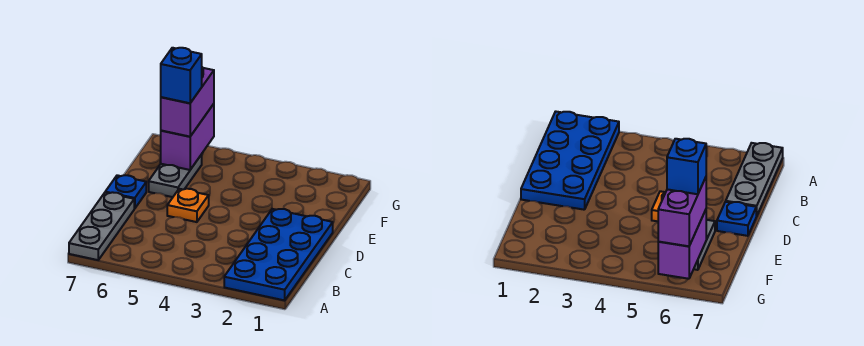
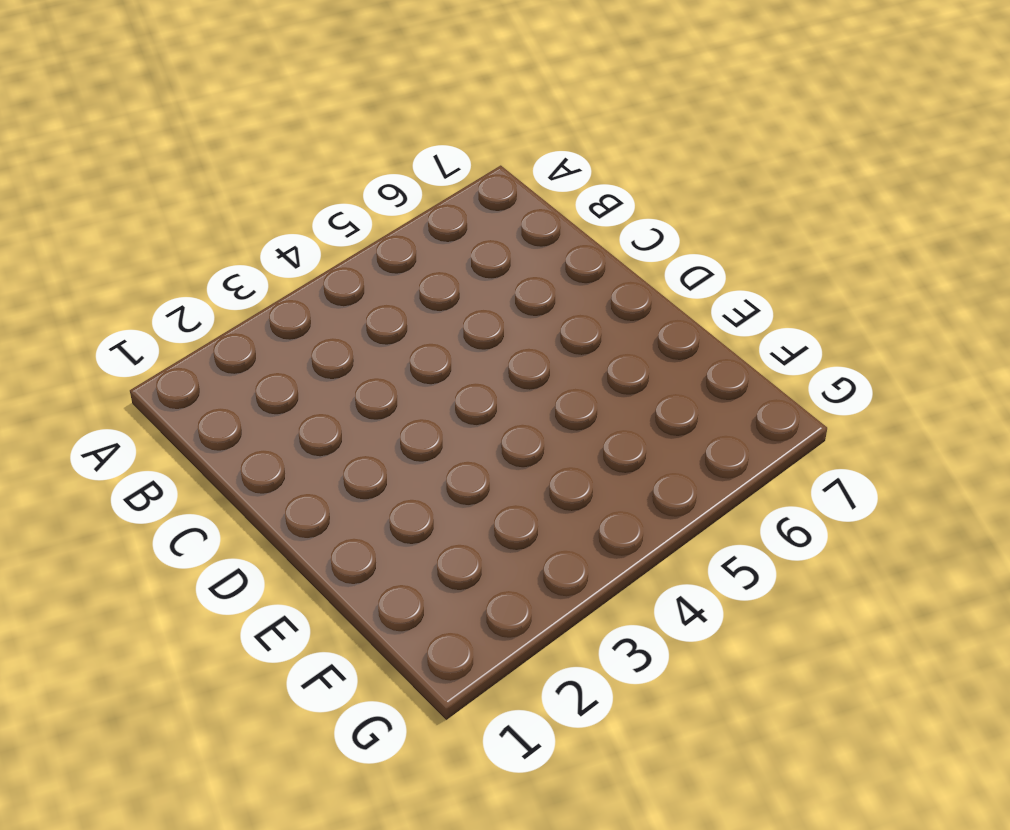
none -> blue 2x4 plate [224,209,333,300]
none -> grey 1x3 plate [69,192,134,260]

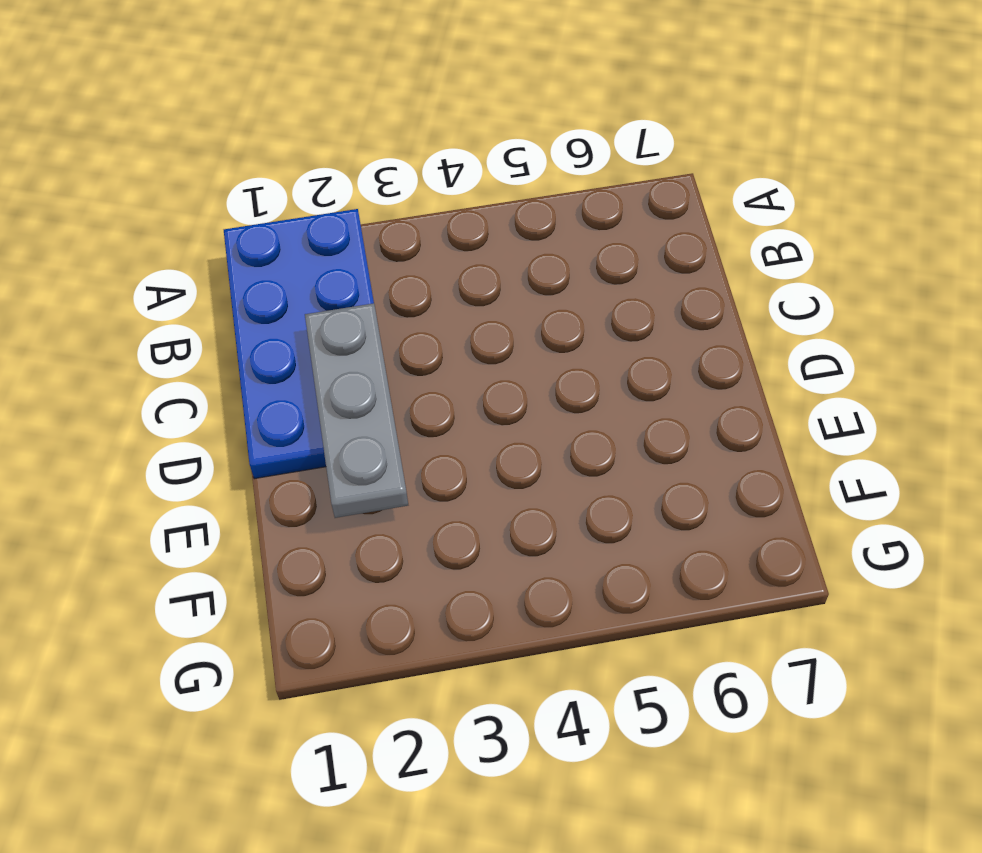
grey 1x3 plate [305,303,408,518] -> grey 1x3 plate moved to [69,192,134,260]
none -> orange 1x1 plate [167,189,209,222]
none -> blue 1x1 plate [105,175,146,209]

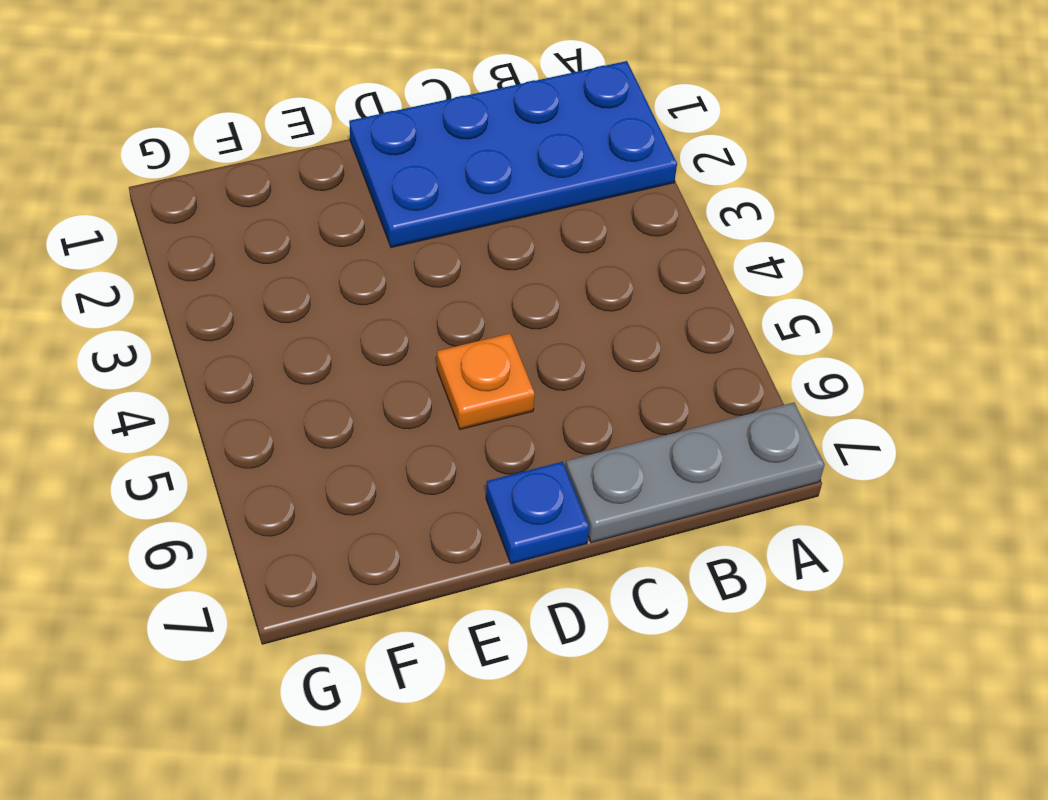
none -> grey 1x2 plate [149,155,202,197]
none -> purple 1x2 brick [161,104,214,170]

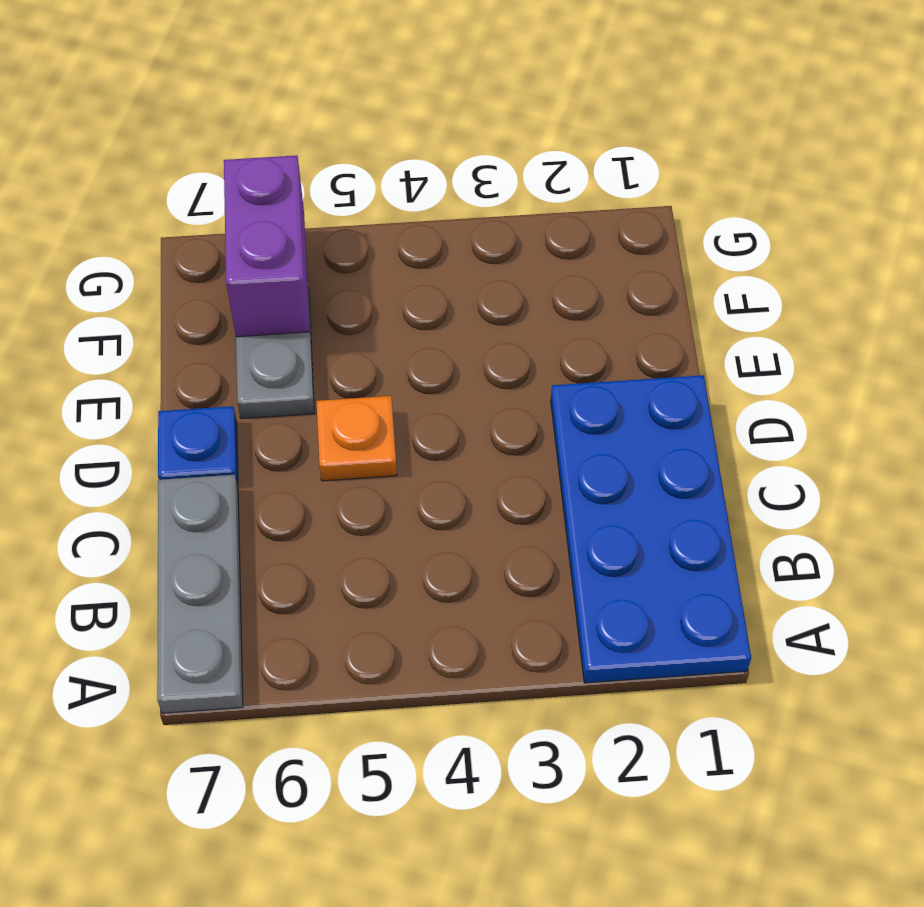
none -> purple 1x2 brick [161,68,214,137]
none -> blue 1x1 brick [161,48,202,103]

